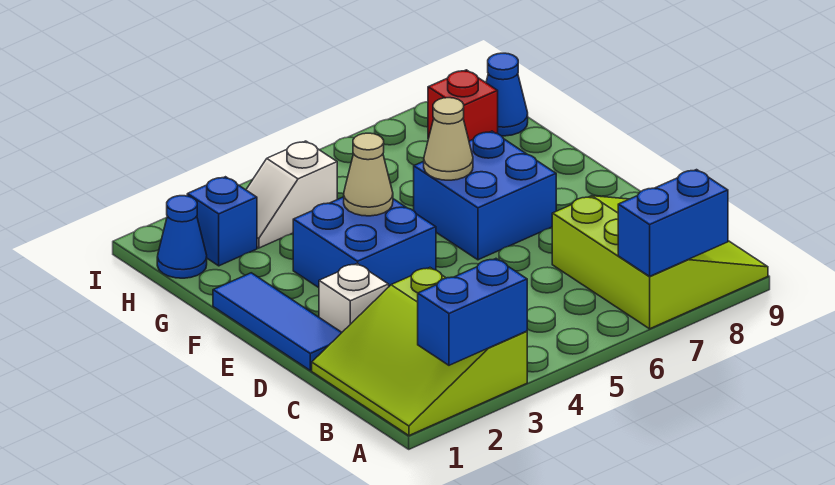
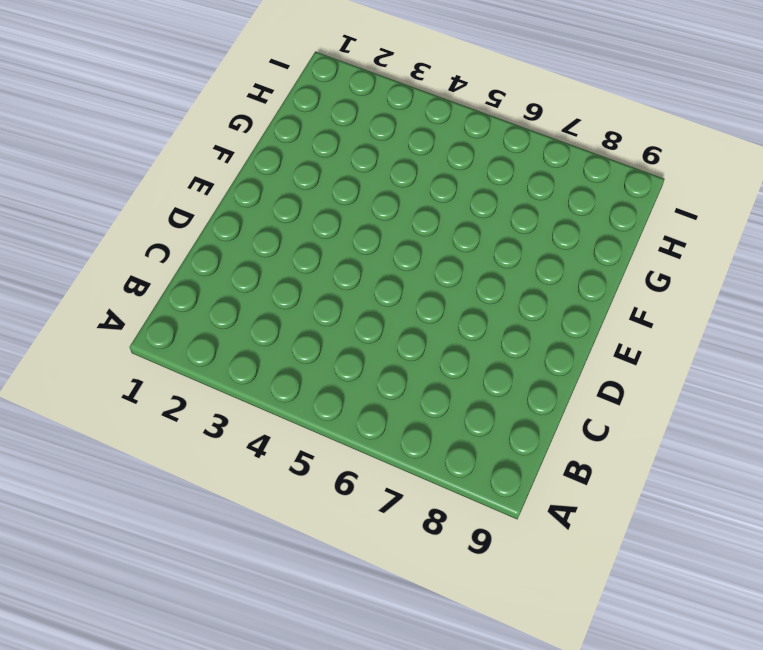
none -> lime 3x3 slope [312,268,527,436]
none -> lime 3x3 slope [552,196,768,329]
none -> blue 1x3 tile [213,273,342,370]

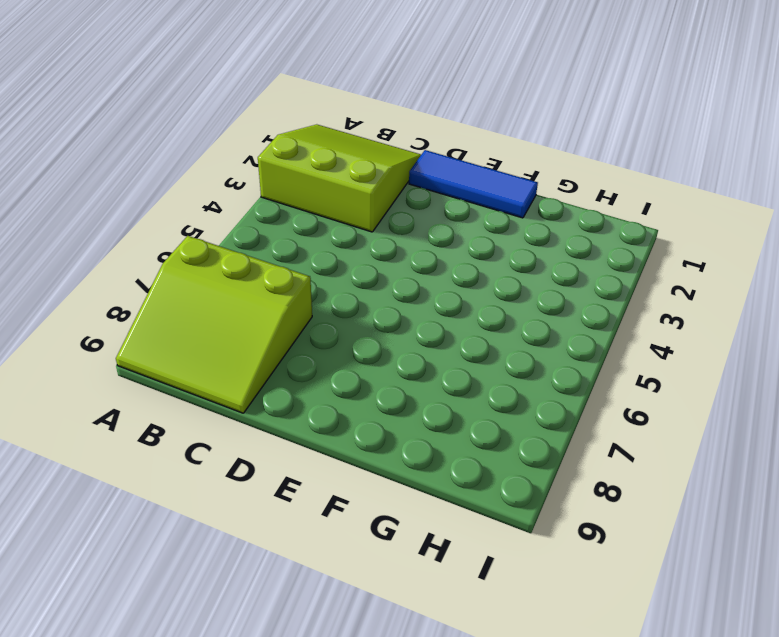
none -> white 1x1 brick [319,264,389,332]
none -> blue 2x2 brick [293,197,436,288]
none -> blue 2x2 brick [414,131,556,260]

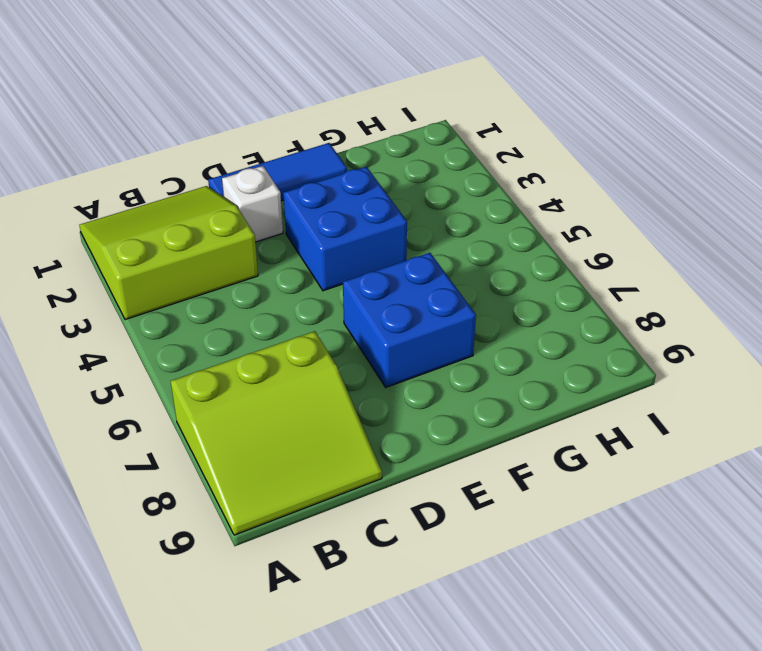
none -> blue 1x1 cone [157,196,207,278]
none -> blue 1x1 brick [187,177,257,266]
none -> white 1x2 slope [246,141,337,248]

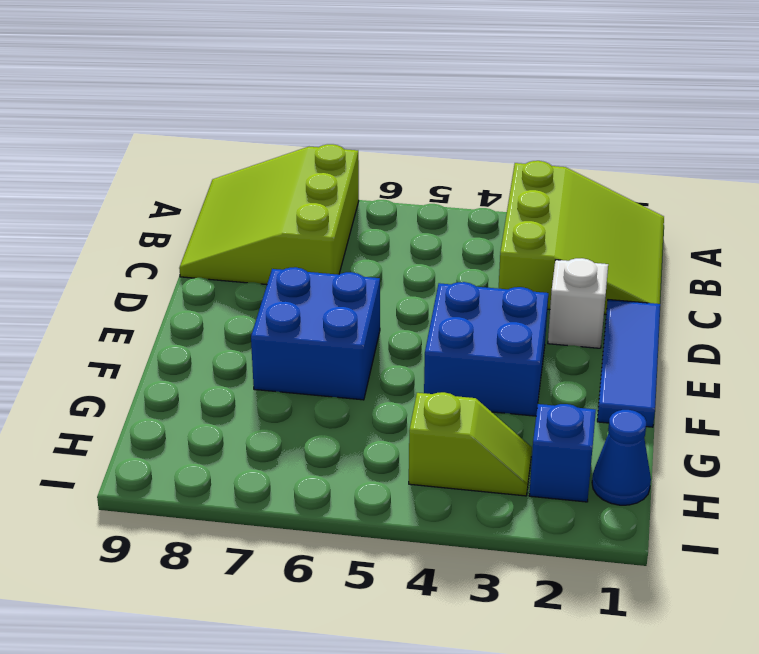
lime 1x2 slope [409,392,532,496] -> white 1x2 slope [246,141,337,248]
none -> red 1x1 brick [428,70,498,141]
none -> blue 1x1 cone [486,53,528,136]
none -> blue 1x2 brick [418,259,527,365]

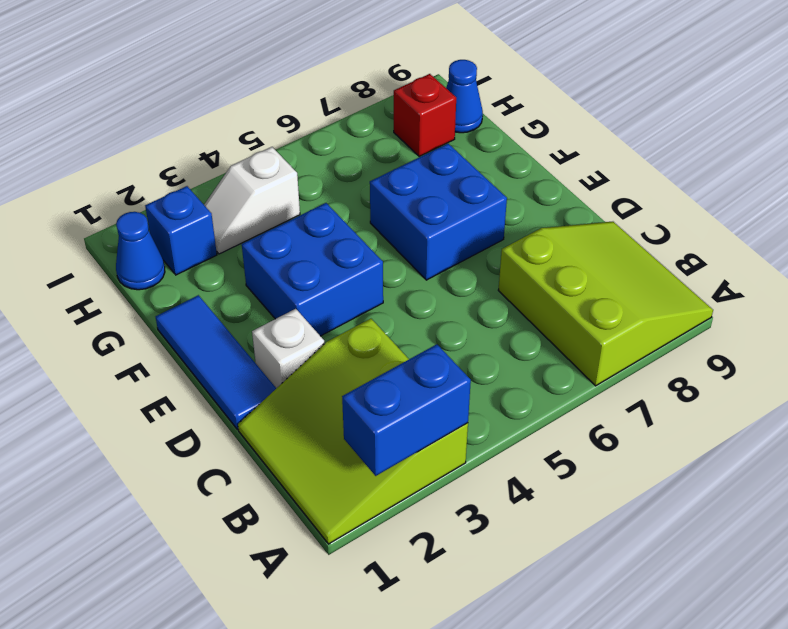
none -> blue 1x2 brick [618,170,728,276]
none -> tan 1x1 cone [344,133,393,216]
none -> tan 1x1 cone [424,98,473,180]

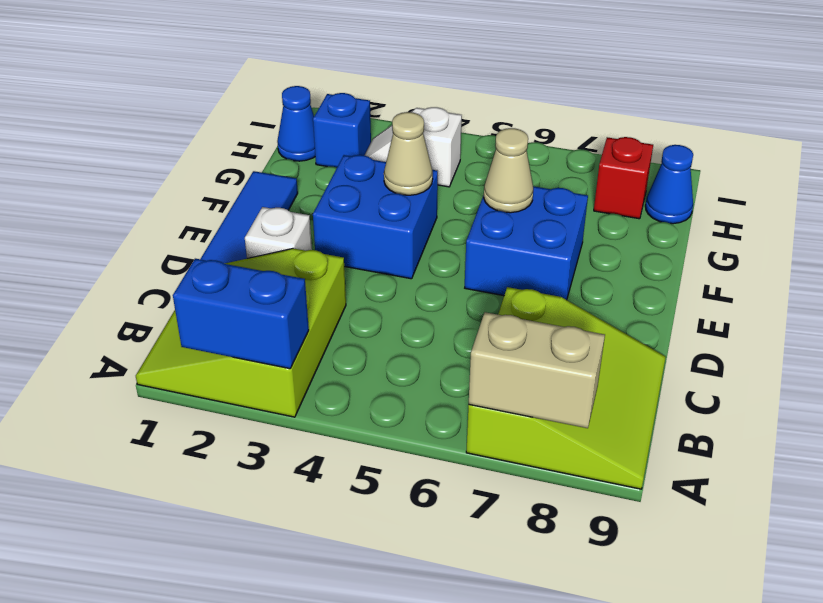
tan 1x2 brick [469,312,605,428] -> blue 1x2 brick [618,170,728,276]

